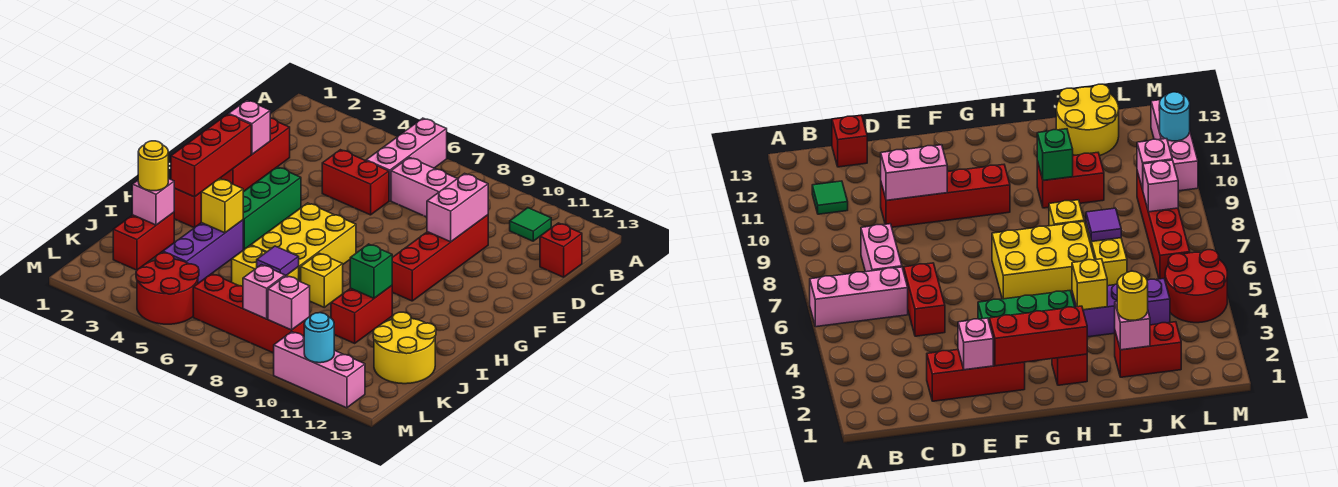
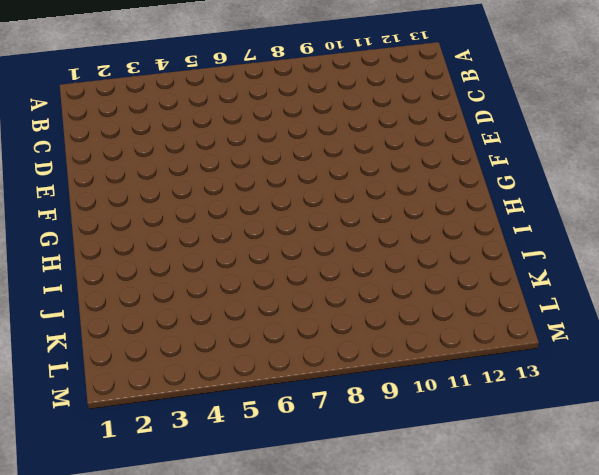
none -> pink 1x3 brick [366,118,447,201]
none -> green 1x1 tile [510,208,551,241]
none -> pink 1x2 brick [391,157,457,217]
none -> red 1x1 brick [540,223,582,277]

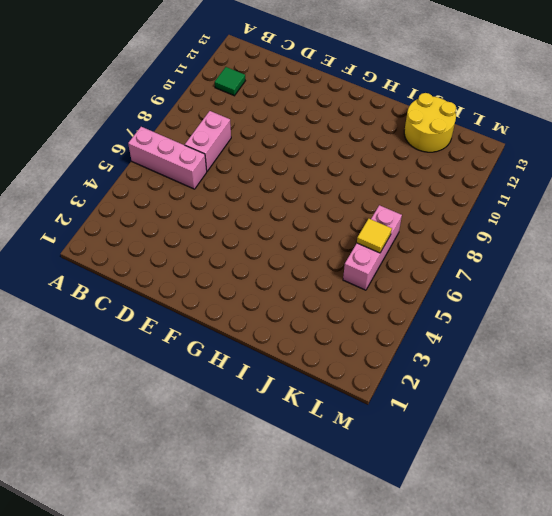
pink 1x3 brick [343,205,402,290] -> pink 1x3 brick moved to [274,332,365,408]
yellow 1x1 tile [357,219,392,253] -> none
none -> red 1x1 brick [540,223,582,277]
none -> red 1x3 brick [220,118,290,192]
none -> red 1x2 brick [322,150,389,215]
none -> red 1x4 brick [392,215,488,301]

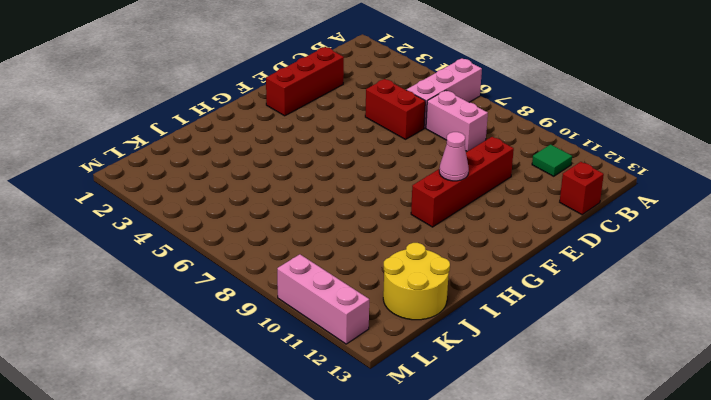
pink 1x1 cone [439,132,469,181] -> none
none -> green 1x3 brick [243,167,301,250]
none -> yellow 2x3 brick [251,203,356,282]
none -> red 1x1 brick [174,188,201,228]
none -> purple 1x3 brick [163,220,243,283]

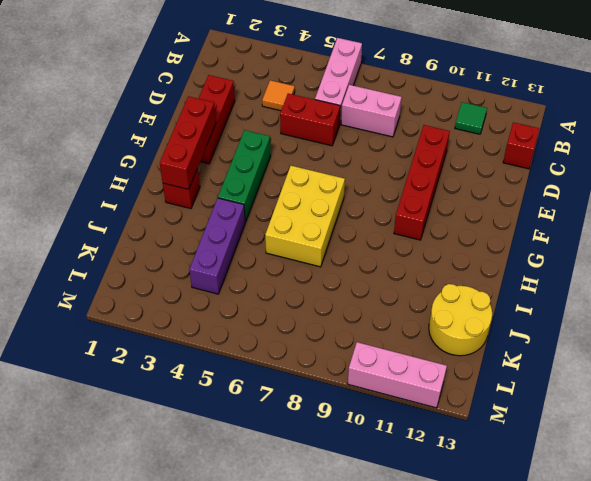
orange 1x1 tile [262,80,295,111] -> none
none -> yellow 1x1 brick [301,253,343,307]
none -> red 1x2 brick [331,286,392,343]
none -> red 1x2 brick [113,212,174,270]
none -> yellow 1x2 brick [232,246,299,286]

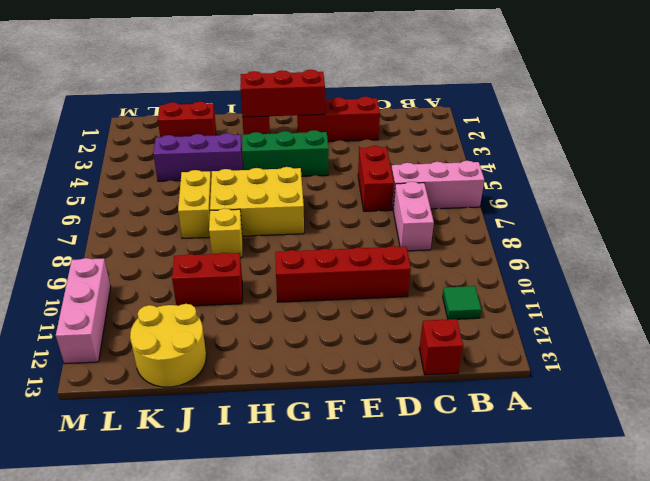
none -> red 2x2 round brick [136,253,199,324]
none -> red 1x4 brick [193,274,305,353]
none -> pink 1x2 brick [427,173,488,242]
none -> pink 1x1 brick [228,100,270,154]

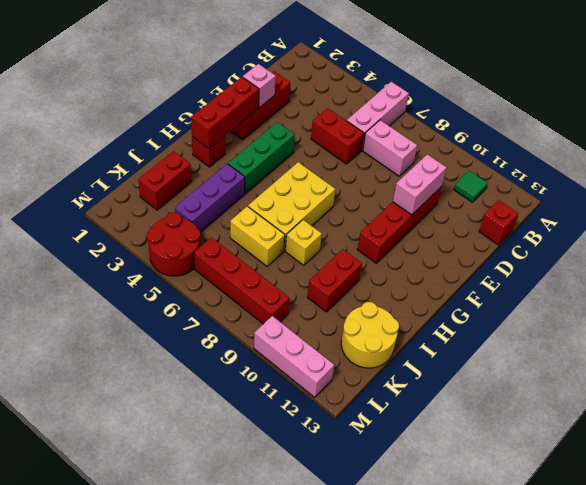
none -> yellow 1x1 brick [201,179,243,233]
none -> green 1x1 brick [350,244,392,298]
none -> pink 1x1 brick [132,179,174,225]
none -> purple 1x1 tile [257,246,299,276]

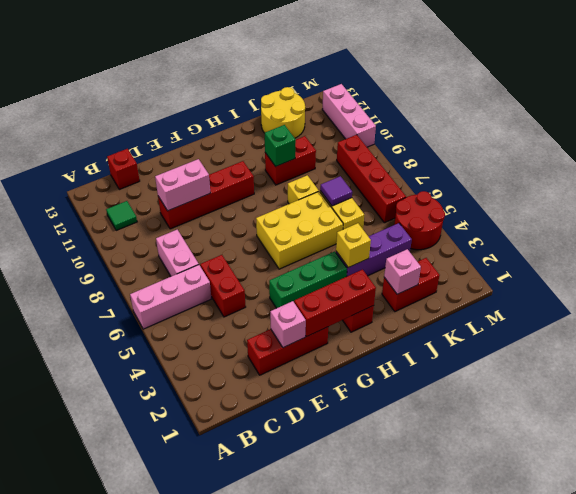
none -> pink 1x1 brick [243,265,285,319]
none -> pink 1x1 brick [268,275,310,330]
none -> cyan 1x1 round brick [304,313,334,363]
none -> yellow 1x1 round brick [138,141,168,191]

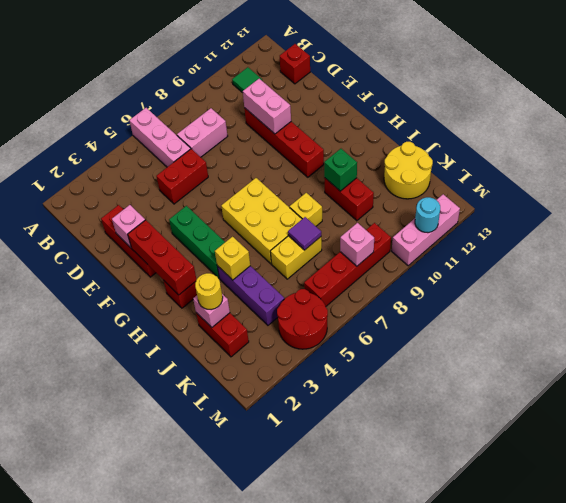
none -> pink 1x1 brick [268,275,310,330]

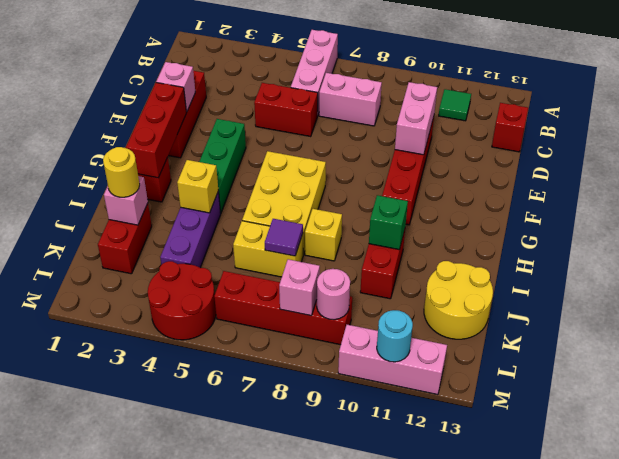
pink 1x1 round brick [317,269,350,320] -> pink 1x1 brick [268,275,310,330]

